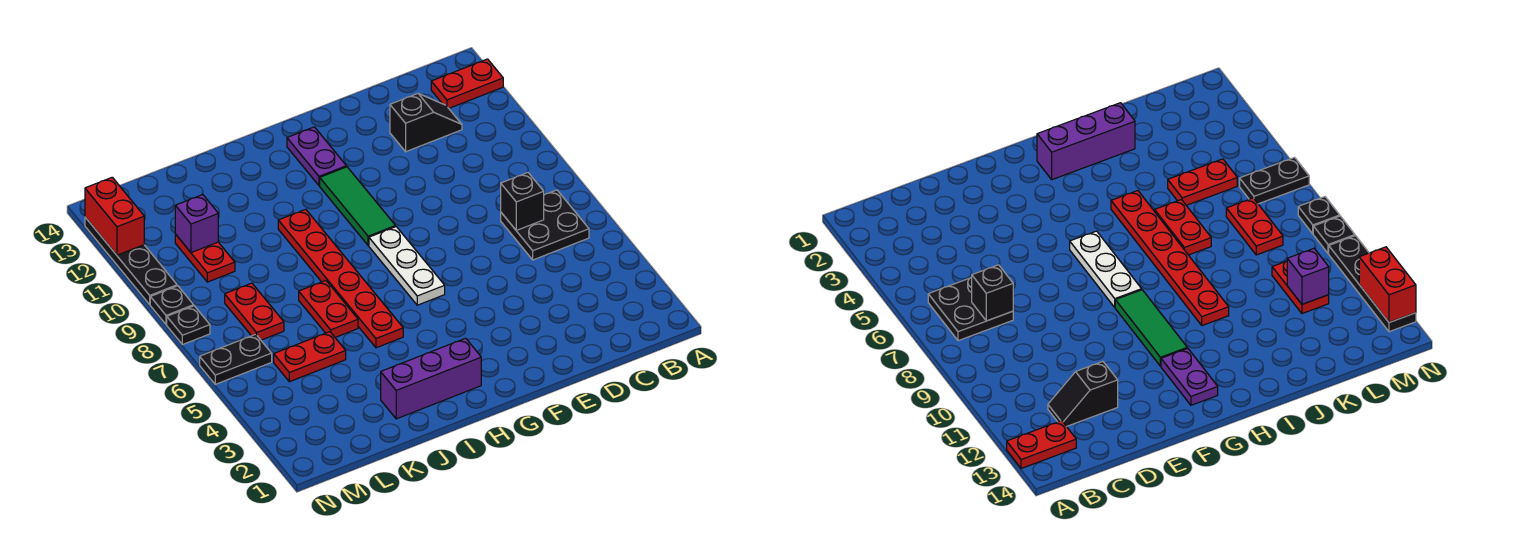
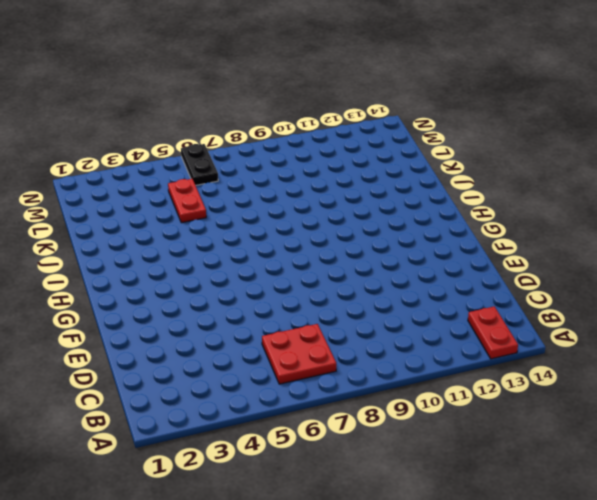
red 2x2 plate [262,324,336,384] -> black 2x2 plate [501,190,589,260]
none -> black 1x2 slope [390,94,462,152]
none -> white 1x3 plate [369,227,445,305]
none -> green 1x3 tile [320,167,396,245]

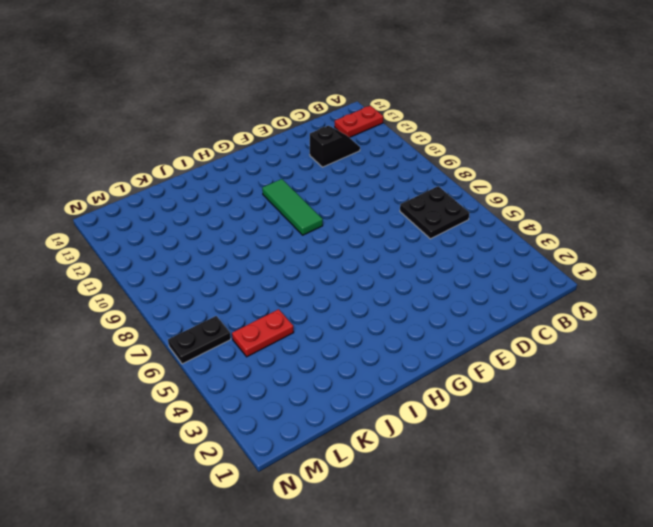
none -> white 1x3 plate [369,227,445,305]
none -> purple 1x2 plate [287,127,346,186]
none -> purple 1x3 brick [381,338,481,419]

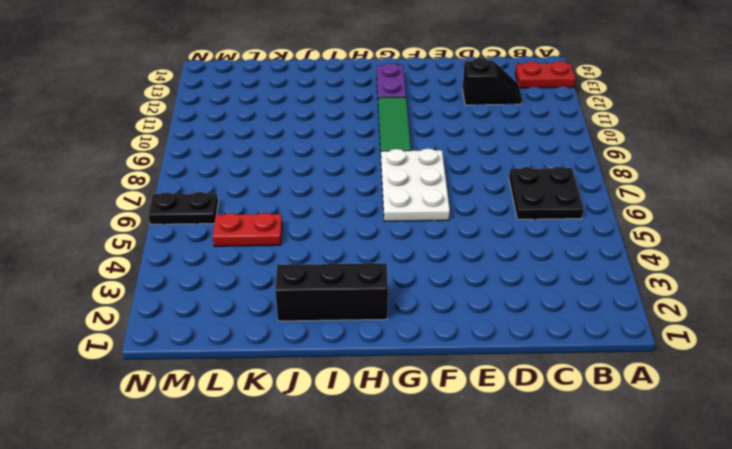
white 2x3 plate [381,149,450,221] -> white 1x3 plate [369,227,445,305]
black 1x3 brick [275,262,388,321] -> purple 1x3 brick [381,338,481,419]
none -> red 1x6 plate [278,209,403,348]
none -> red 1x2 plate [299,281,358,337]
none -> red 1x2 plate [225,283,284,340]

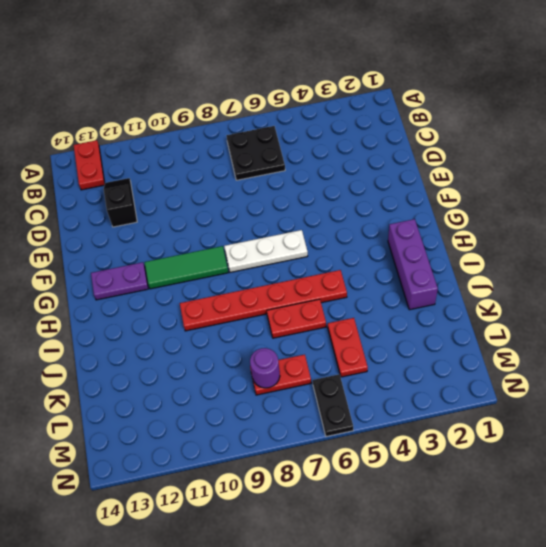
purple 1x1 round brick [250,348,280,388] -> none
none -> red 1x2 plate [175,234,235,282]
none -> black 1x1 plate [167,306,210,345]
none -> black 1x1 plate [150,286,194,325]

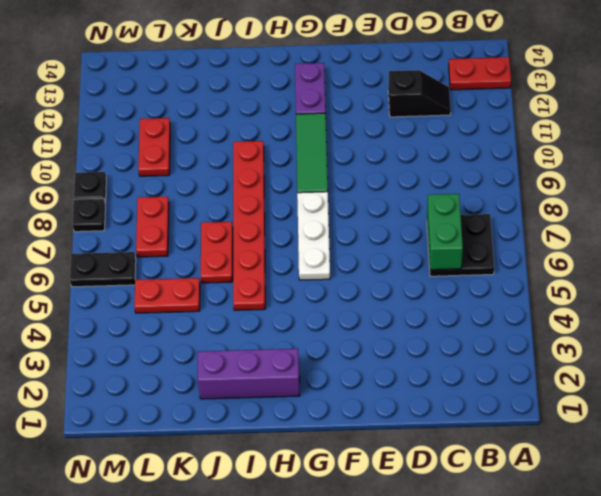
green 1x2 brick [427,194,463,270] -> black 1x1 brick [501,173,544,230]
none -> black 1x4 plate [85,217,177,304]
none -> purple 1x1 brick [175,195,218,253]
none -> red 1x2 brick [85,177,144,255]

